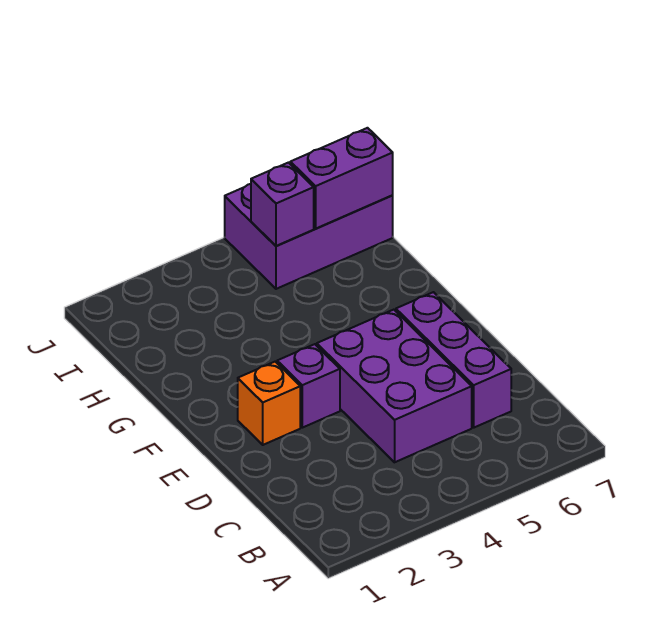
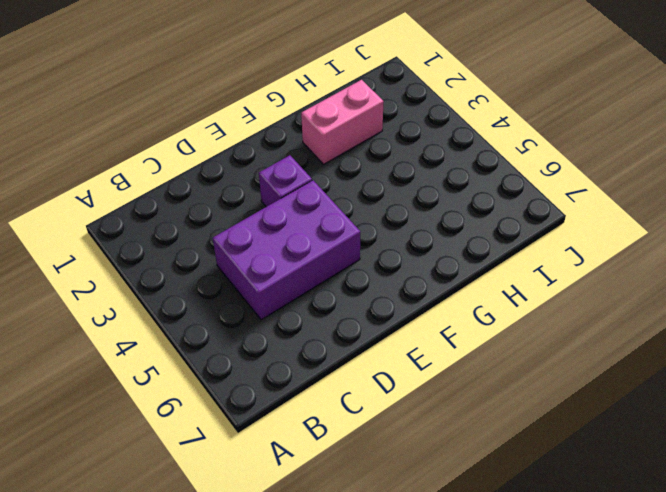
pink 1x2 brick [301,80,384,164] -> none
none -> purple 1x3 brick [396,292,511,428]
none -> orange 1x1 brick [238,362,300,445]

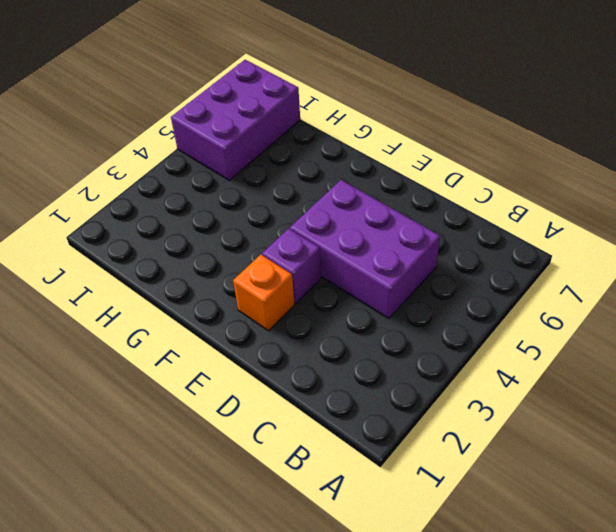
none -> purple 1x3 brick [396,292,511,428]
none -> purple 1x1 brick [251,163,314,246]

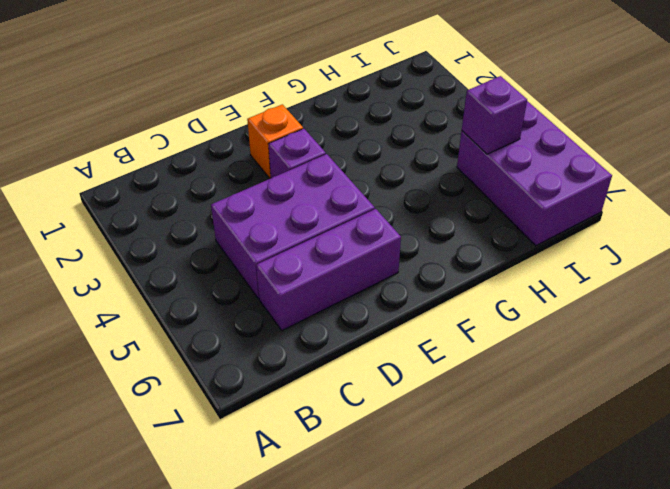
none -> purple 1x2 brick [290,128,393,228]

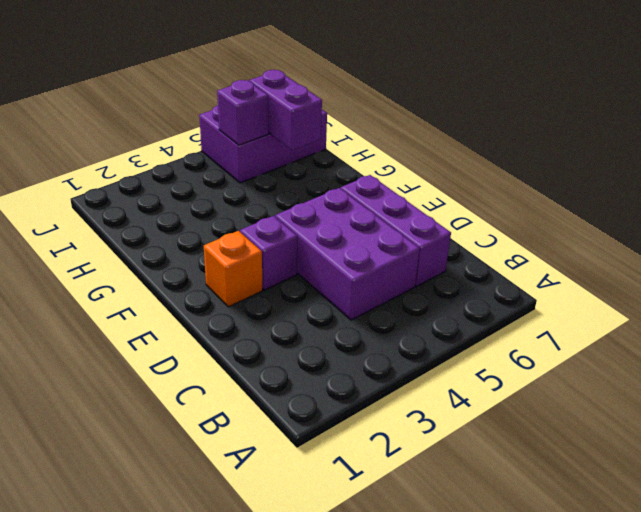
purple 1x2 brick [249,70,322,150] -> purple 1x2 brick turned to [290,128,393,228]

